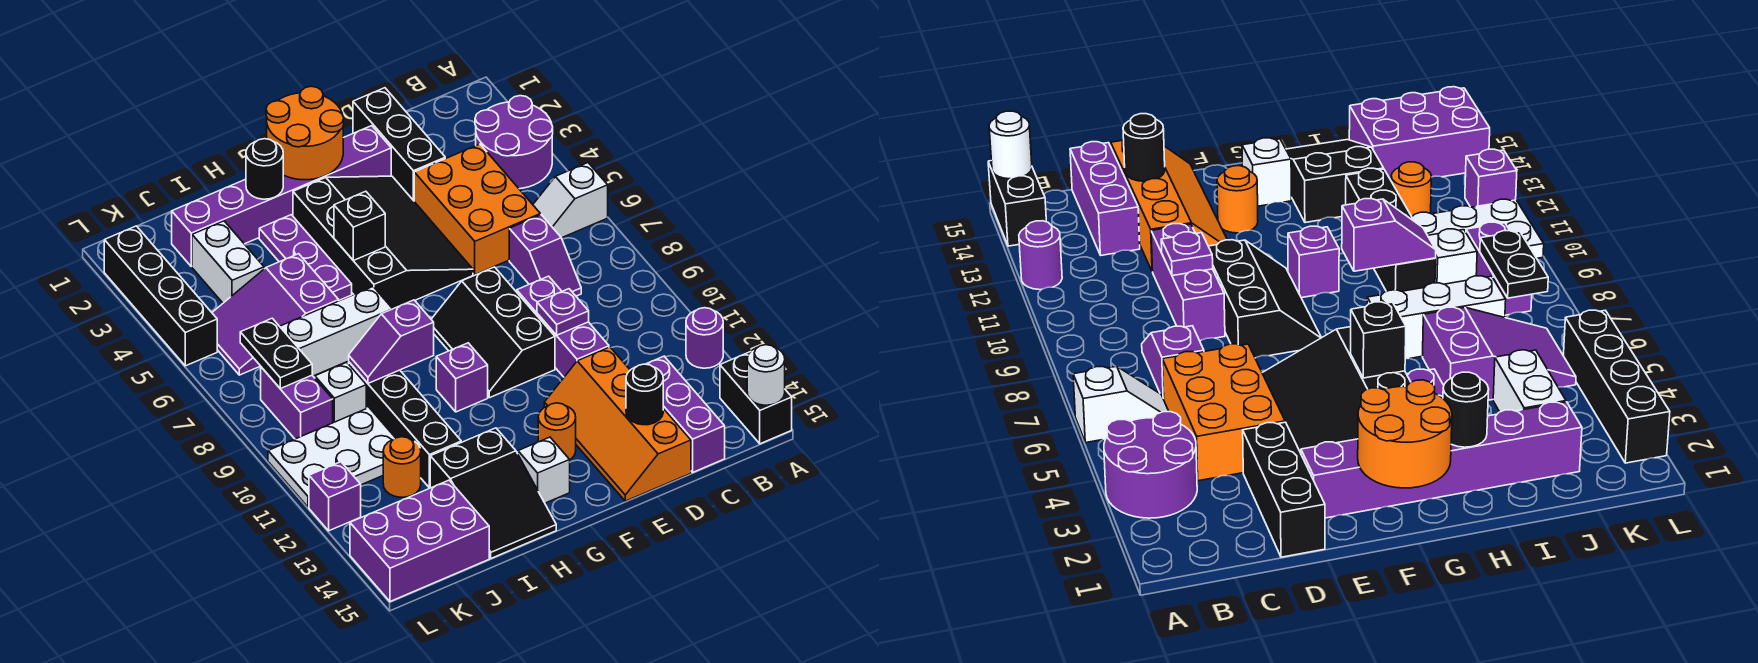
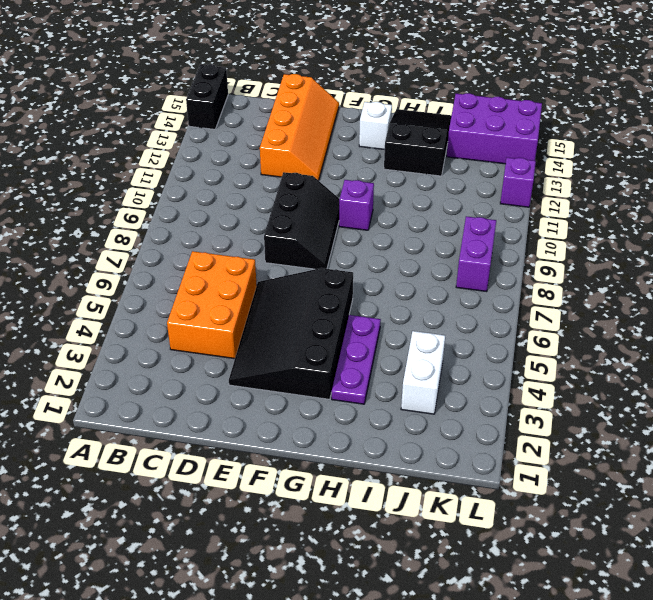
none -> purple 2x2 round brick [475,96,553,189]
none -> white 1x2 slope [533,163,608,238]
none -> purple 1x1 round brick [686,308,723,368]
none -> purple 1x2 slope [509,215,581,296]

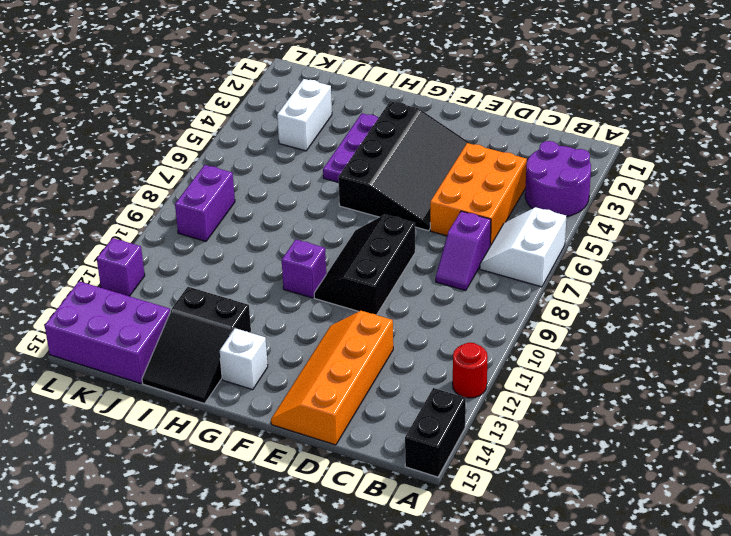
white 2x2 slope [480,207,566,287] -> white 1x2 slope [533,163,608,238]
red 1x1 round brick [453,343,488,398] -> purple 1x1 round brick [686,308,723,368]
none -> purple 1x3 brick [647,356,725,472]
none -> black 1x3 brick [353,88,445,201]
none -> purple 1x3 brick [517,276,609,377]
none -> purple 1x6 brick [172,126,391,266]

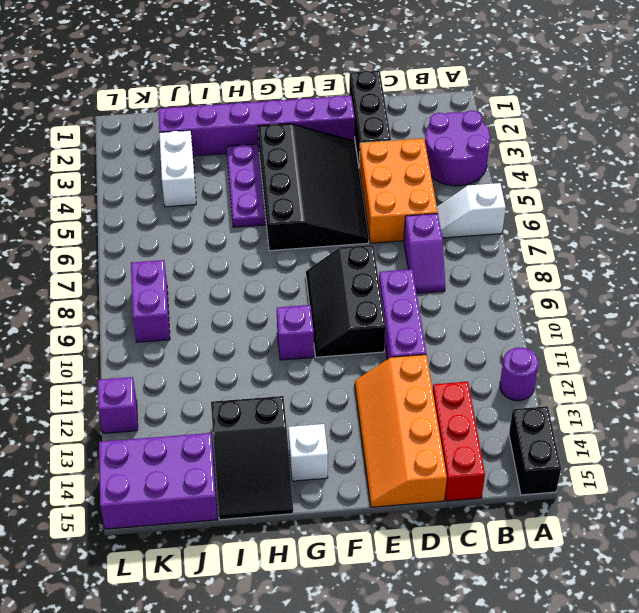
red 1x3 brick [433,382,485,501] -> purple 1x3 brick [647,356,725,472]
none -> orange 1x1 round brick [538,403,576,460]
none -> white 1x3 brick [280,287,392,376]
none -> purple 2x3 slope [212,254,339,375]
none -> black 1x4 brick [349,362,461,488]

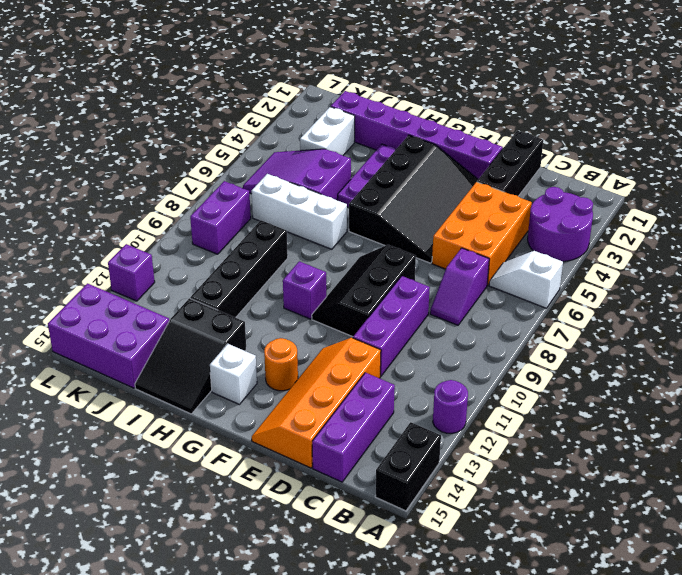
none -> white 1x1 brick [315,362,366,423]
none -> white 2x3 plate [268,408,394,507]
none -> orange 1x1 round brick [383,437,421,497]
none -> black 1x4 brick [104,226,217,366]

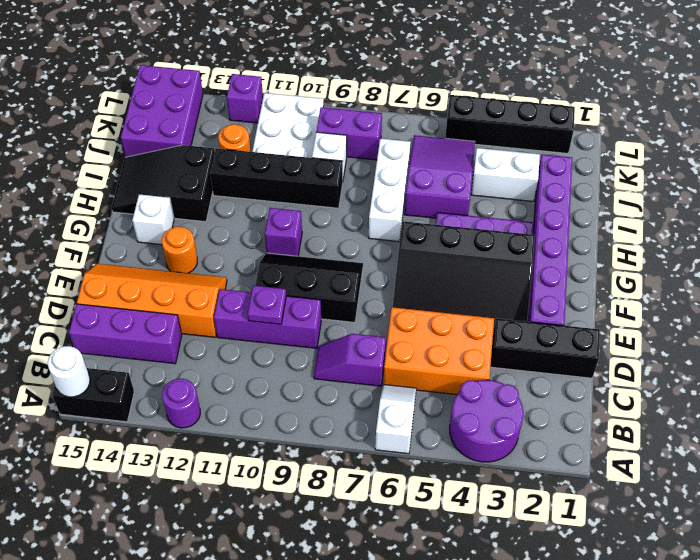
none -> black 1x1 round brick [626,364,663,425]
none -> orange 2x2 round brick [266,86,344,180]
none -> black 1x1 brick [334,191,385,260]
none -> black 1x1 round brick [246,139,283,199]

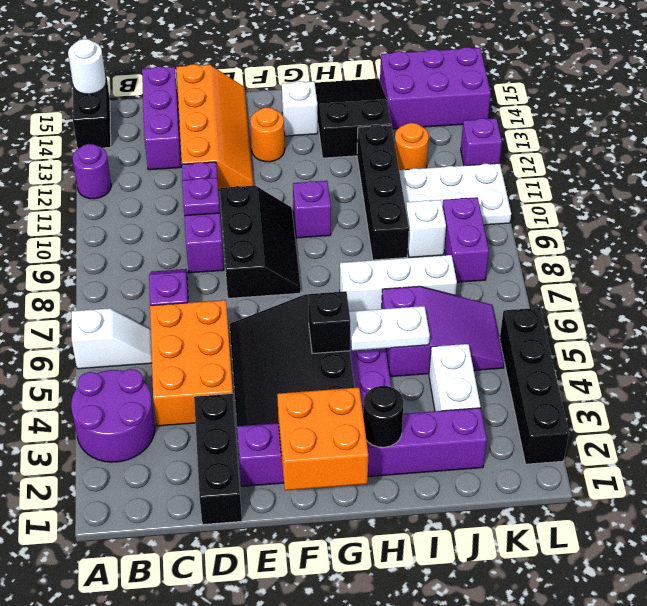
orange 2x2 brick [277,388,368,490] -> orange 2x2 round brick [266,86,344,180]
white 1x2 plate [349,306,430,351] -> none
none -> black 1x1 round brick [626,364,663,425]
none -> purple 1x2 slope [349,300,434,383]
none -> black 1x2 plate [240,318,312,389]

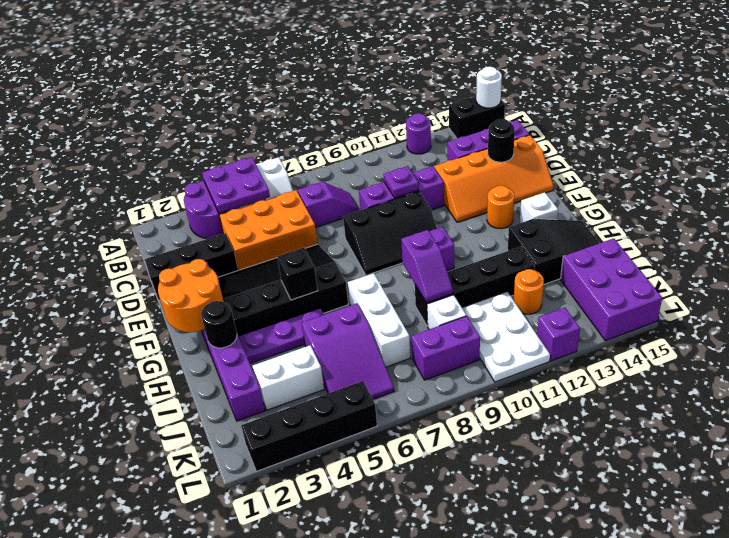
purple 2x2 plate [202,157,270,213] -> none
none -> black 1x2 plate [240,318,312,389]

